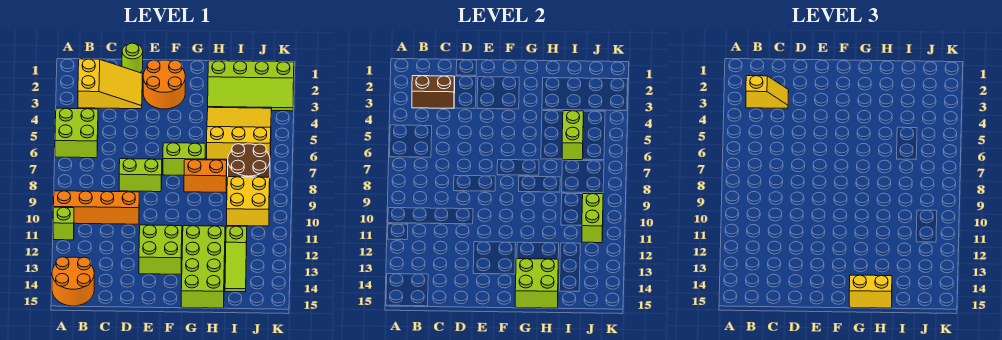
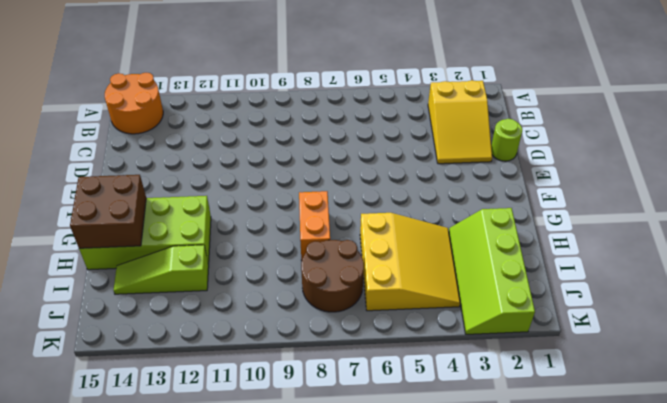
brown 2x2 brick [70,175,146,248] -> lime 2x2 brick [515,259,558,308]
none -> lime 2x2 brick [55,108,98,158]
none -> orange 1x4 brick [54,191,139,224]
none -> lime 1x1 brick [53,207,74,240]

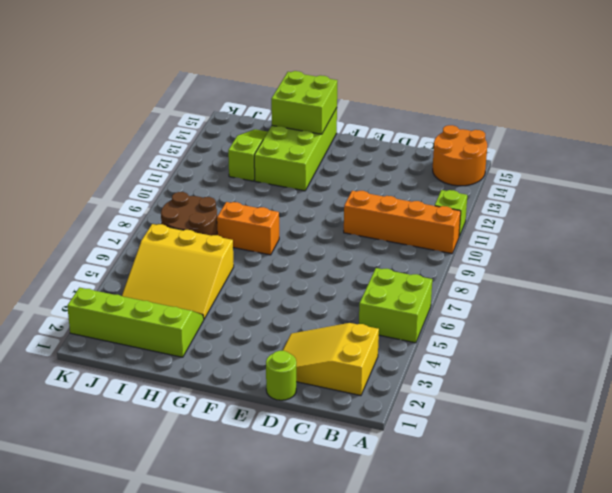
none -> lime 1x2 brick [119,159,162,192]
none -> orange 2x2 round brick [143,60,185,109]
none -> lime 2x2 brick [139,225,182,274]

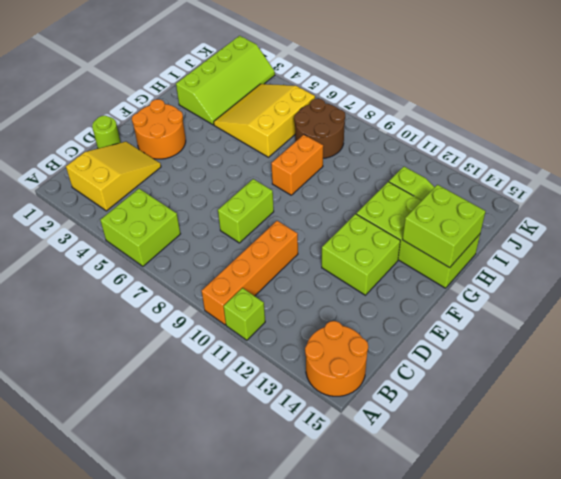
none -> lime 1x2 brick [163,143,205,175]
none -> yellow 2x2 brick [227,177,270,226]
none -> brown 1x2 brick [412,76,455,109]

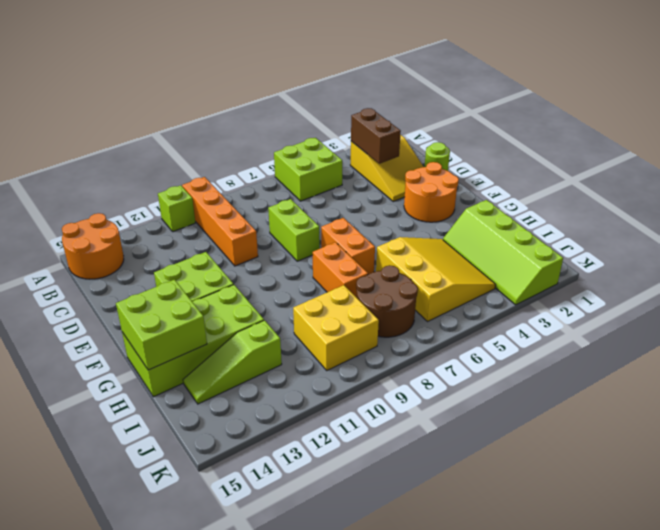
orange 1x2 brick [321,218,375,274] -> lime 1x2 brick [163,143,205,175]
none -> lime 1x2 brick [562,111,584,160]
none -> lime 1x2 brick [582,194,603,243]
none -> yellow 1x2 slope [746,76,789,109]

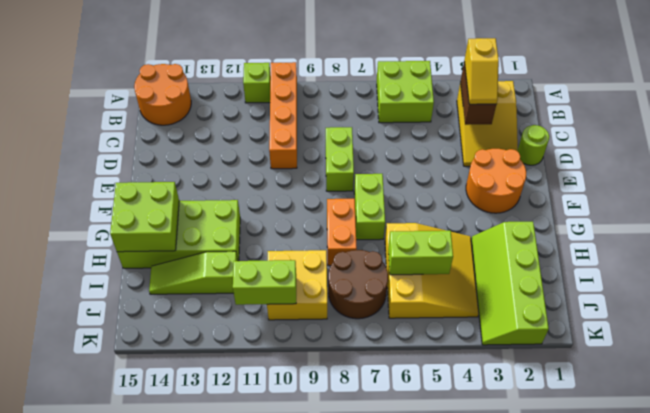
none -> lime 2x2 brick [139,225,182,274]
none -> yellow 1x2 brick [849,275,892,308]

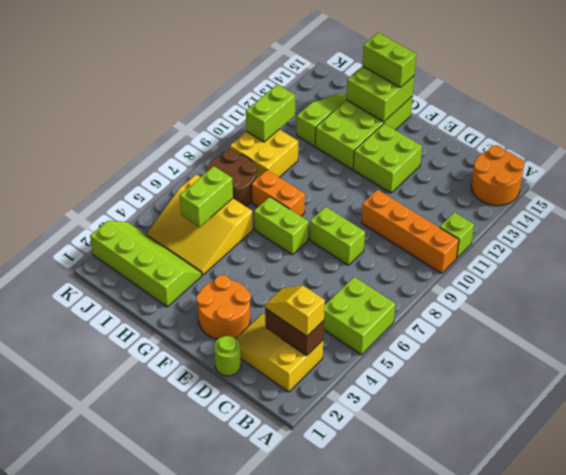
lime 1x2 brick [363,33,416,88] -> yellow 1x2 brick [849,275,892,308]

